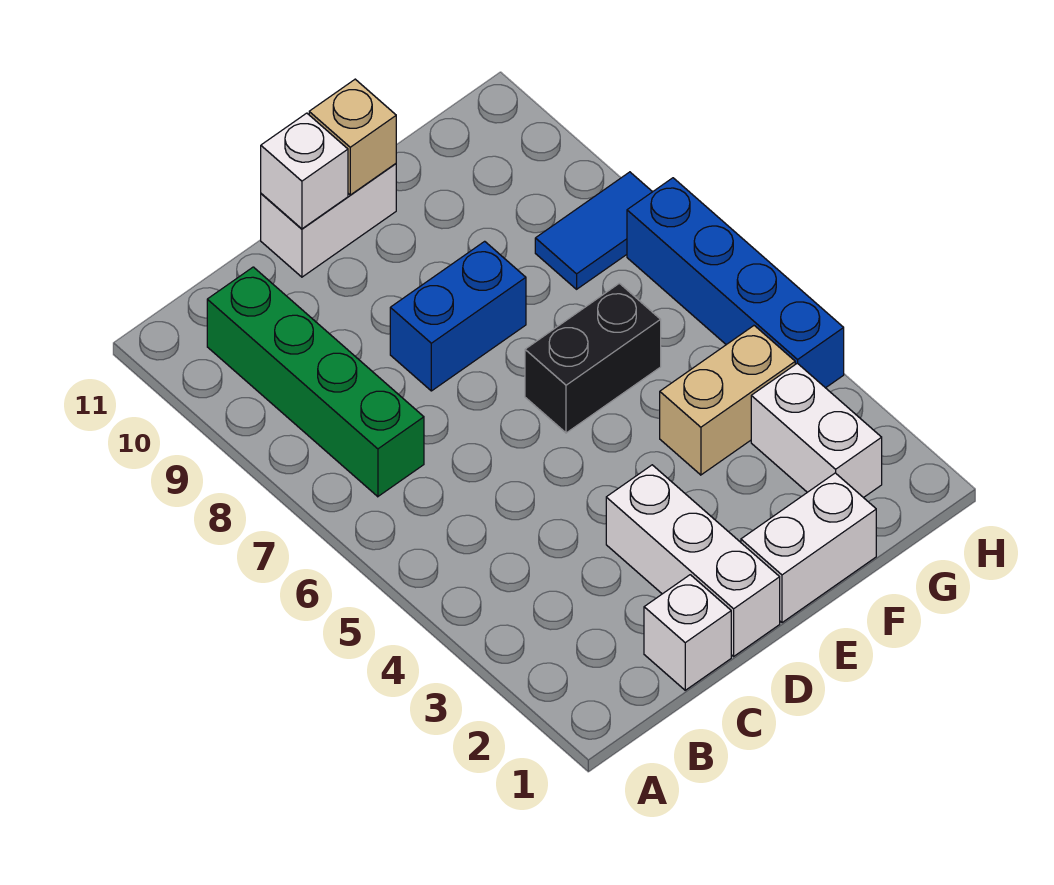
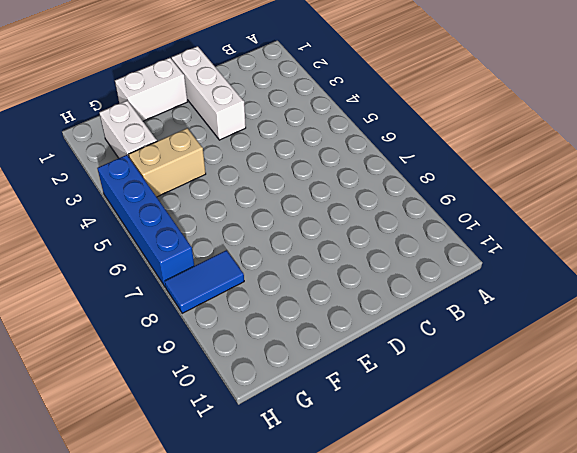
none -> green 1x4 brick [207,267,424,497]
none -> white 1x1 brick [644,575,731,690]
none -> blue 1x2 brick [390,241,526,391]

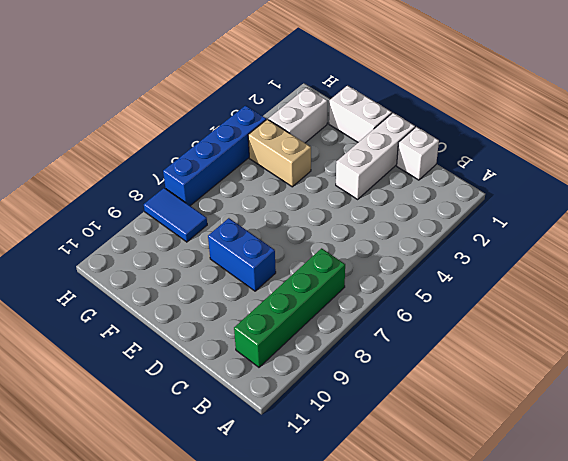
none -> white 1x2 brick [261,164,396,277]
none -> black 1x2 brick [525,283,661,433]
none -> white 1x1 brick [261,113,348,229]

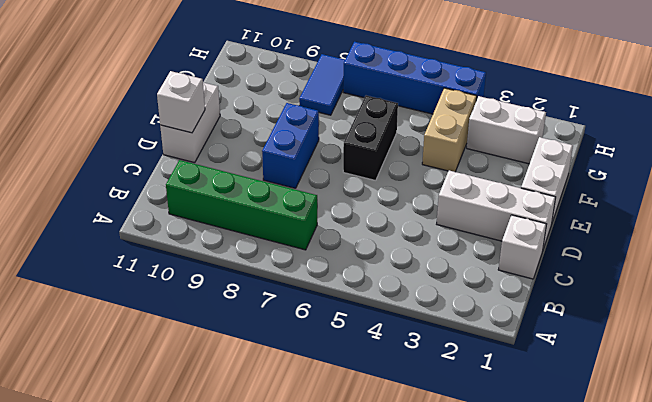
none -> tan 1x1 brick [309,79,396,195]

